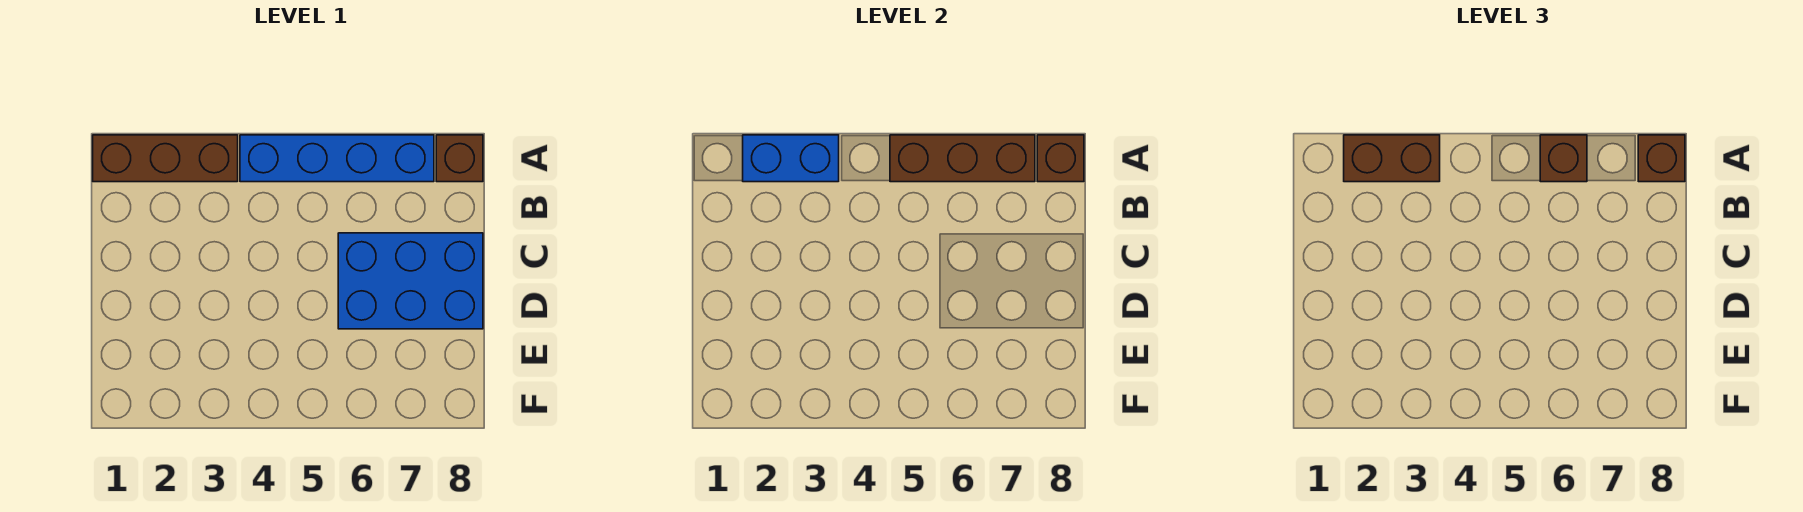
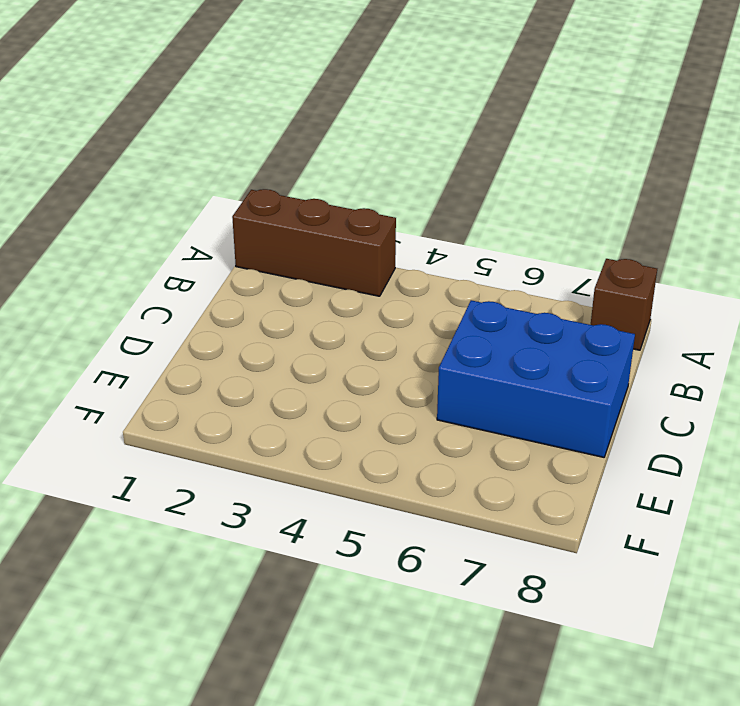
none -> blue 1x4 brick [240,135,434,182]
none -> blue 1x2 brick [743,135,839,182]

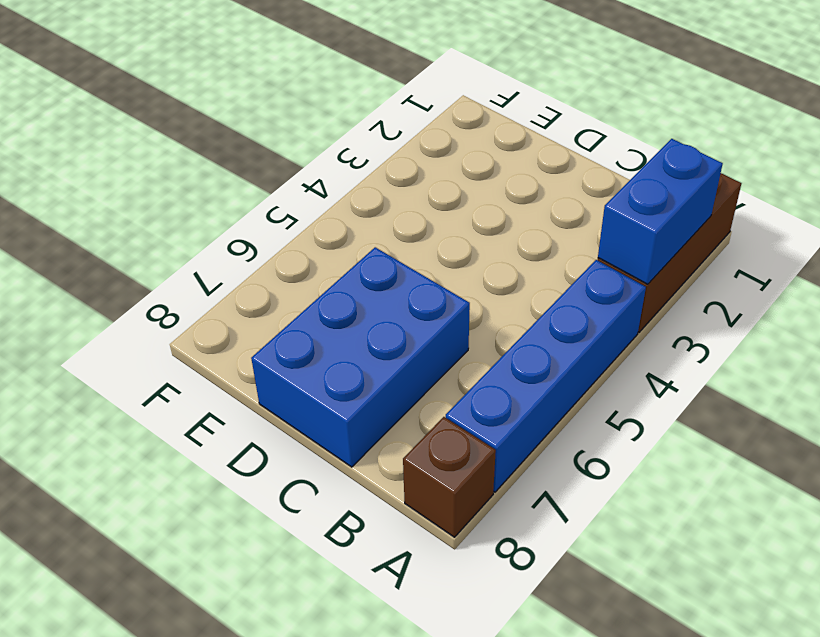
none -> brown 1x3 brick [890,135,1035,182]
none -> brown 1x1 brick [1037,135,1084,182]

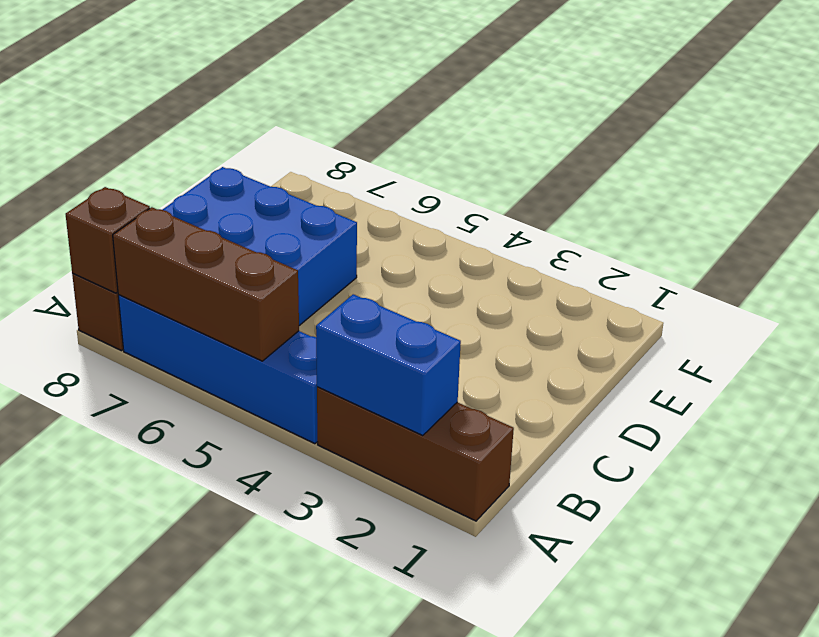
none -> brown 1x2 brick [1344,135,1440,182]
none -> brown 1x1 brick [1540,135,1587,182]

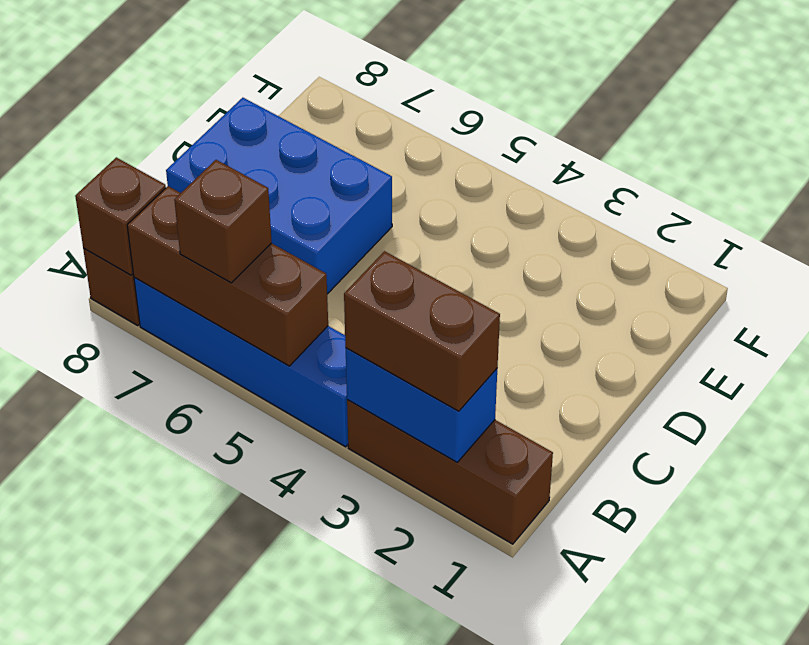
none -> brown 1x1 brick [1638,135,1685,182]

